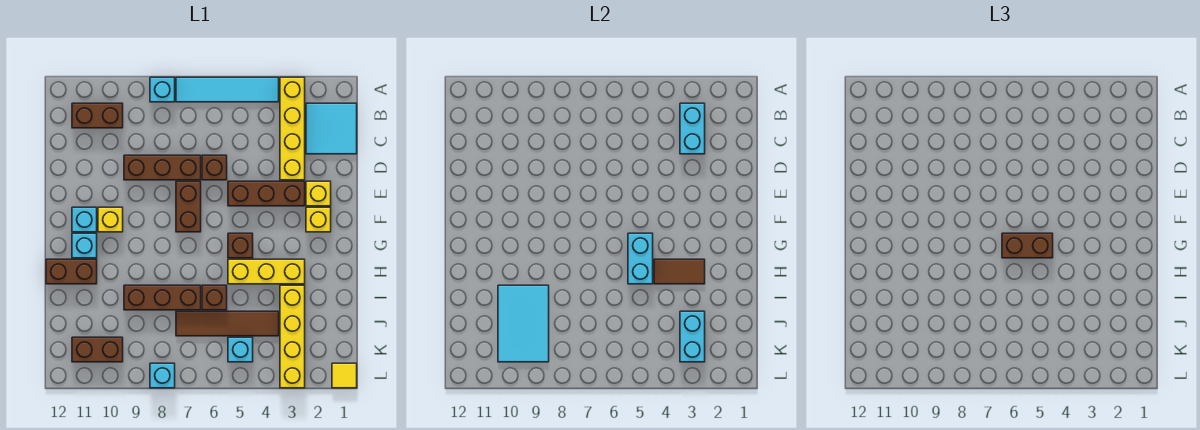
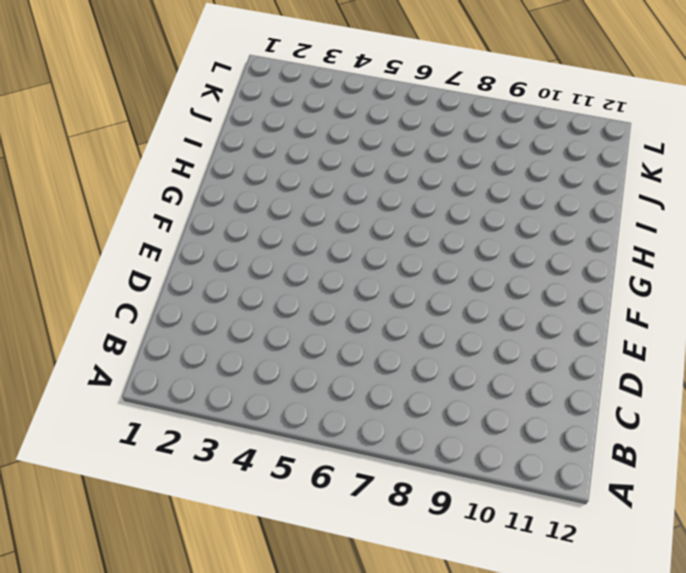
none -> yellow 1x4 brick [280,77,305,180]
none -> cyan 1x4 tile [176,77,279,102]
none -> cyan 1x1 brick [150,77,175,102]
none -> cyan 2x2 tile [306,103,357,154]

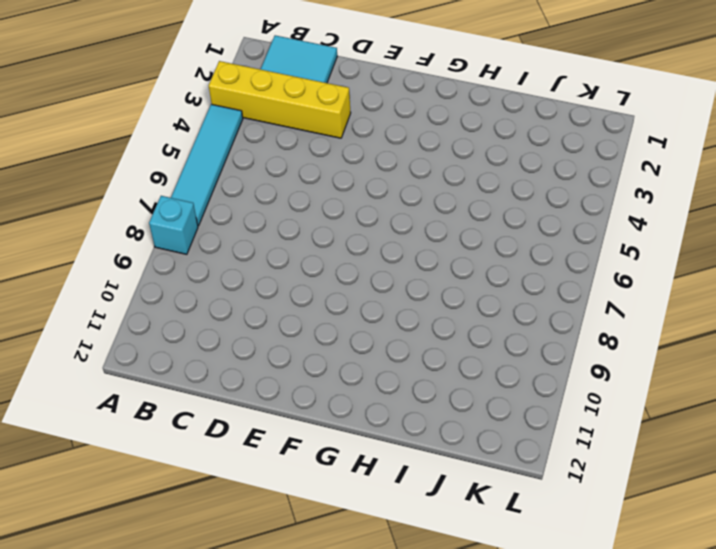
none -> brown 1x2 brick [72,103,123,128]
none -> brown 1x1 brick [202,155,227,180]
none -> brown 1x3 brick [124,155,201,180]
none -> yellow 1x1 brick [306,181,331,206]

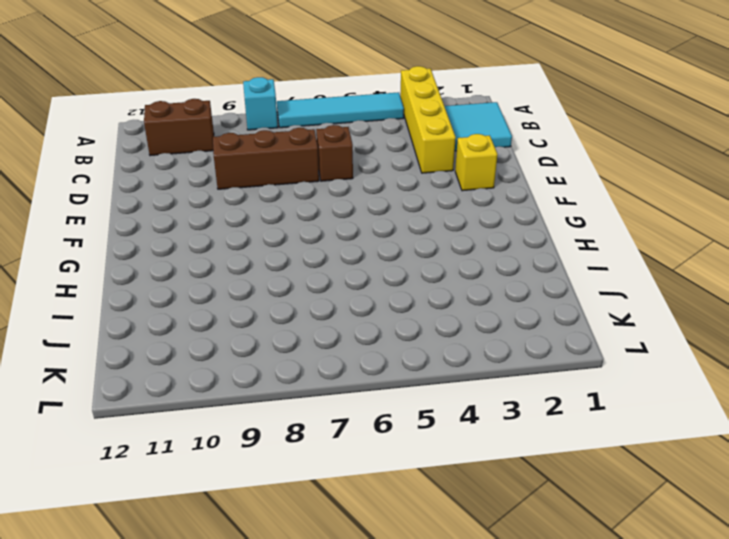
none -> brown 1x3 brick [228,181,305,206]
none -> brown 1x2 brick [176,181,201,232]
none -> yellow 1x1 brick [306,207,331,232]
none -> yellow 1x1 brick [98,207,123,232]

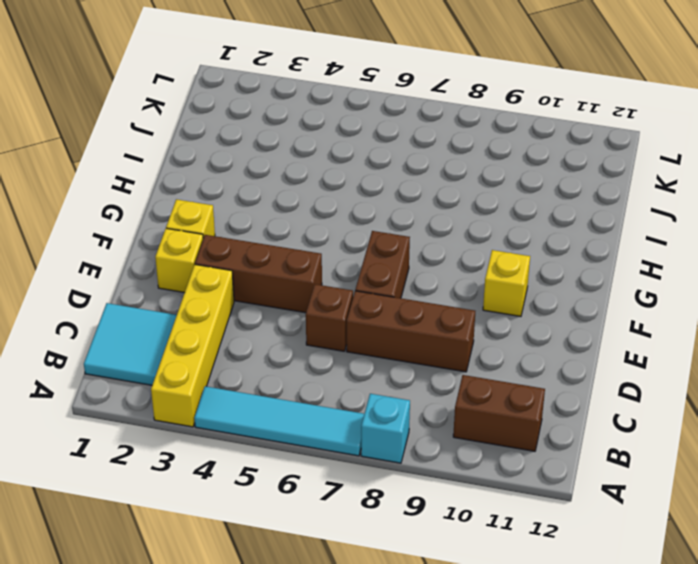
none -> cyan 1x1 brick [72,207,97,232]
none -> brown 1x1 brick [228,233,253,258]
none -> cyan 1x1 brick [72,233,97,258]
none -> yellow 1x3 brick [228,259,305,284]

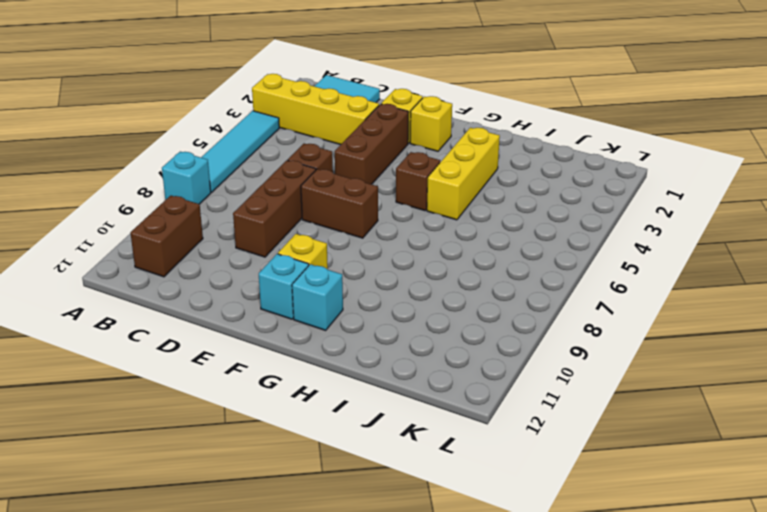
none -> brown 1x2 brick [46,259,97,284]
none -> yellow 1x4 brick [280,285,305,388]
none -> brown 1x1 brick [202,285,227,310]
none -> brown 1x3 brick [124,285,201,310]

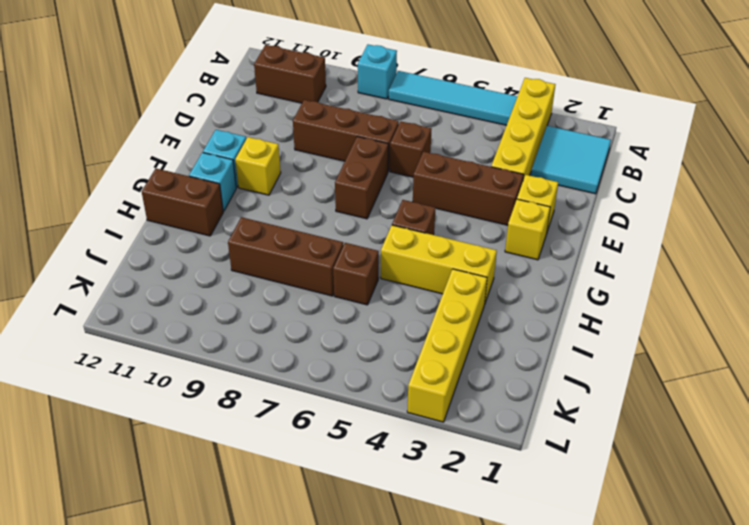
none -> brown 1x4 tile [176,311,279,336]
none -> cyan 1x1 brick [228,337,253,362]
none -> brown 1x2 brick [72,337,123,362]
none -> yellow 1x1 tile [332,363,357,388]

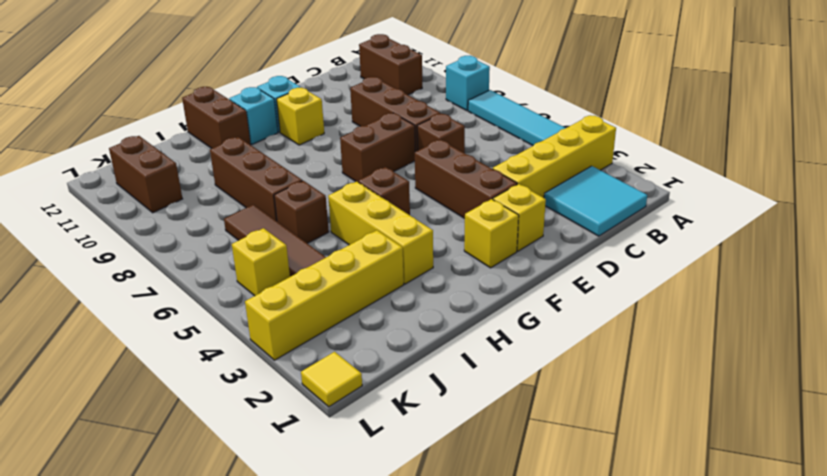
yellow 1x1 brick [232,228,290,296] -> cyan 1x1 brick [228,337,253,362]
none -> cyan 1x1 brick [150,363,175,388]
none -> cyan 1x2 brick [680,103,705,154]
none -> cyan 1x2 brick [628,233,653,284]
none -> brown 1x2 tile [654,259,705,284]

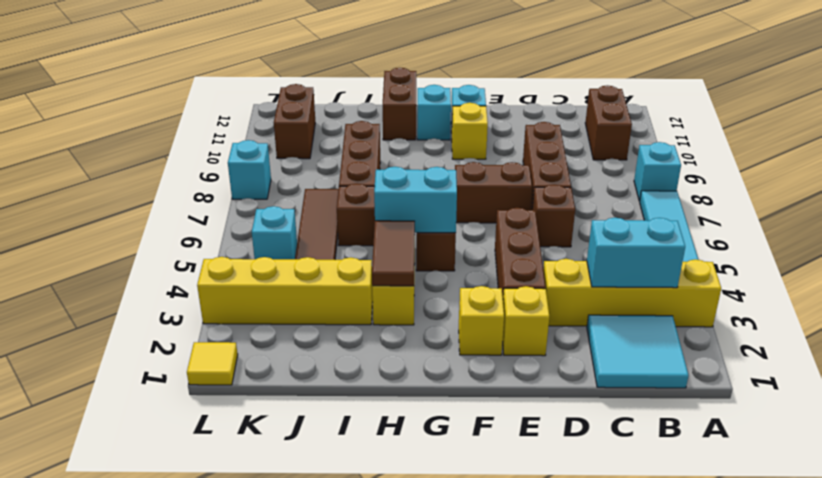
none -> cyan 2x3 tile [498,285,549,362]
none -> cyan 1x2 brick [680,311,705,362]
none -> brown 1x2 brick [1002,233,1053,258]

